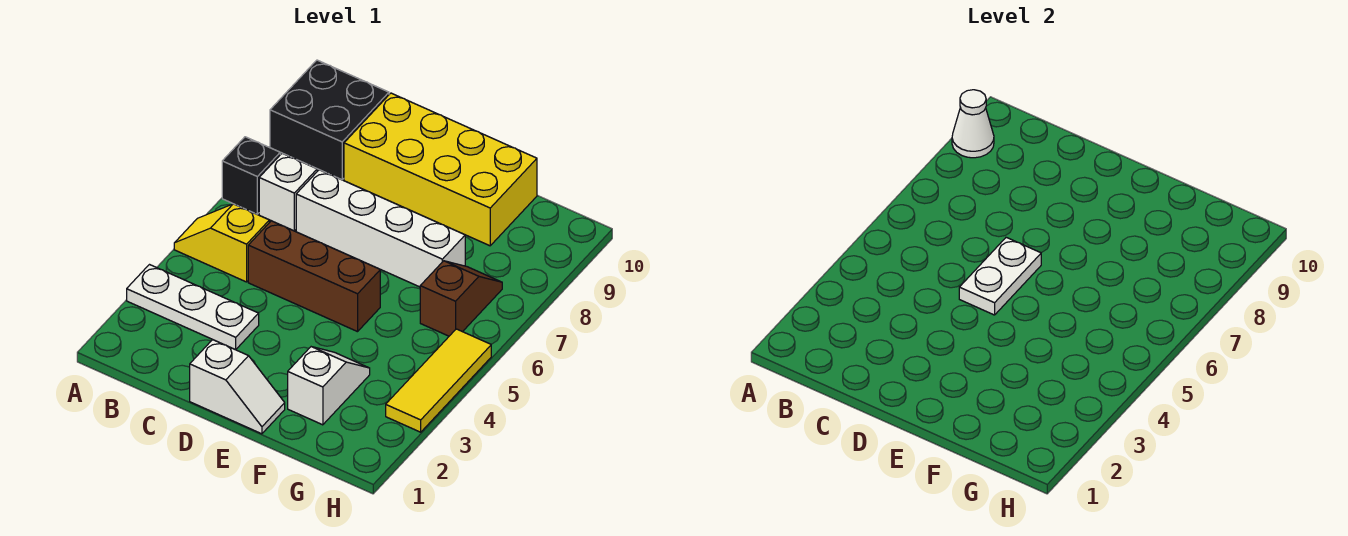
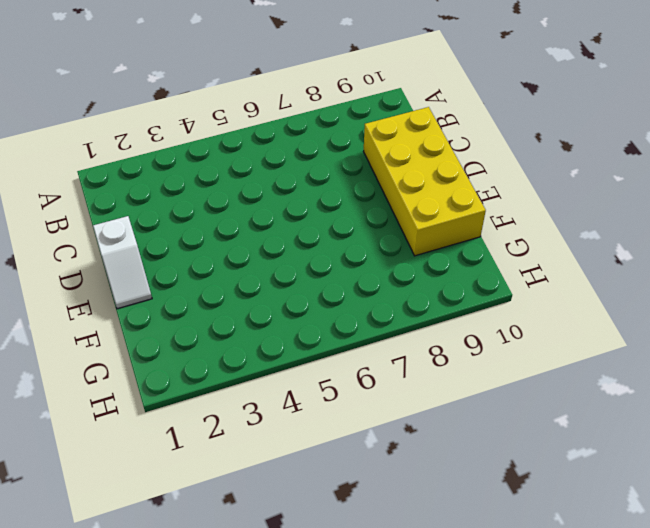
none -> white 1x3 plate [127,265,259,350]
none -> yellow 1x2 slope [174,204,269,282]
none -> black 1x1 brick [222,137,280,214]

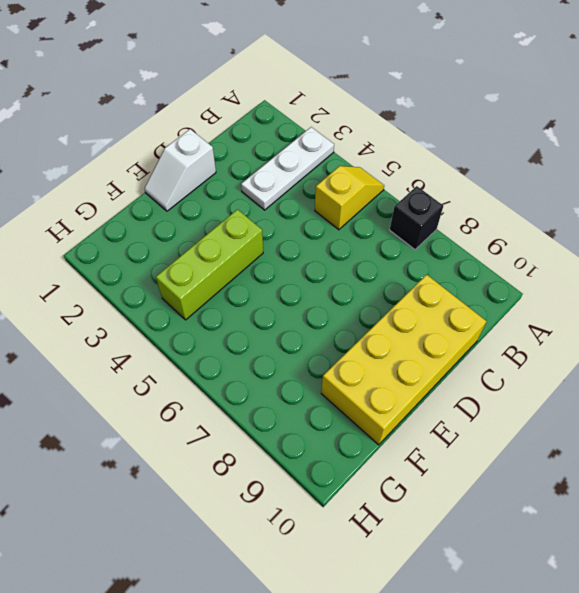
lime 1x3 brick [156,209,263,320] -> none
none -> black 2x2 brick [270,60,389,180]
none -> white 1x1 brick [259,153,317,231]
none -> brown 1x3 brick [248,221,380,332]

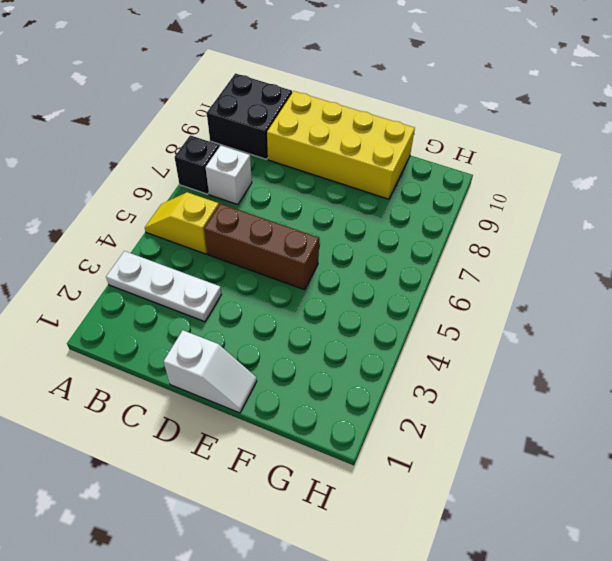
none -> white 1x4 brick [296,170,465,287]
none -> white 1x2 slope [288,347,370,425]
none -> brown 1x2 slope [420,261,502,336]

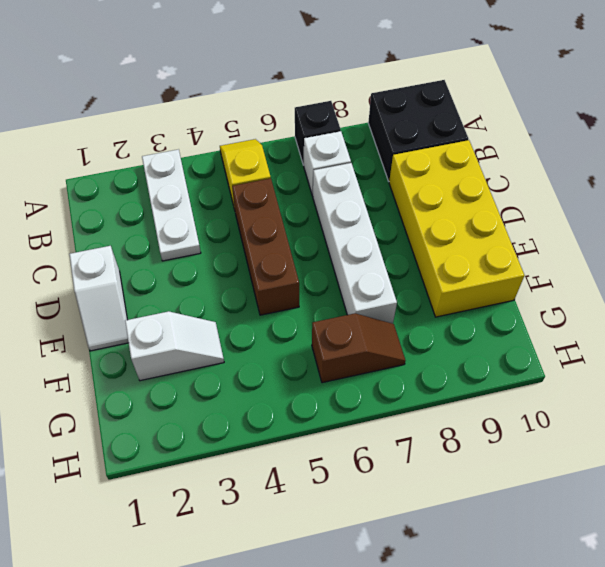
none -> yellow 1x3 tile [386,329,491,432]
none -> white 1x1 cone [952,90,994,158]
none -> white 1x2 plate [959,237,1041,315]

